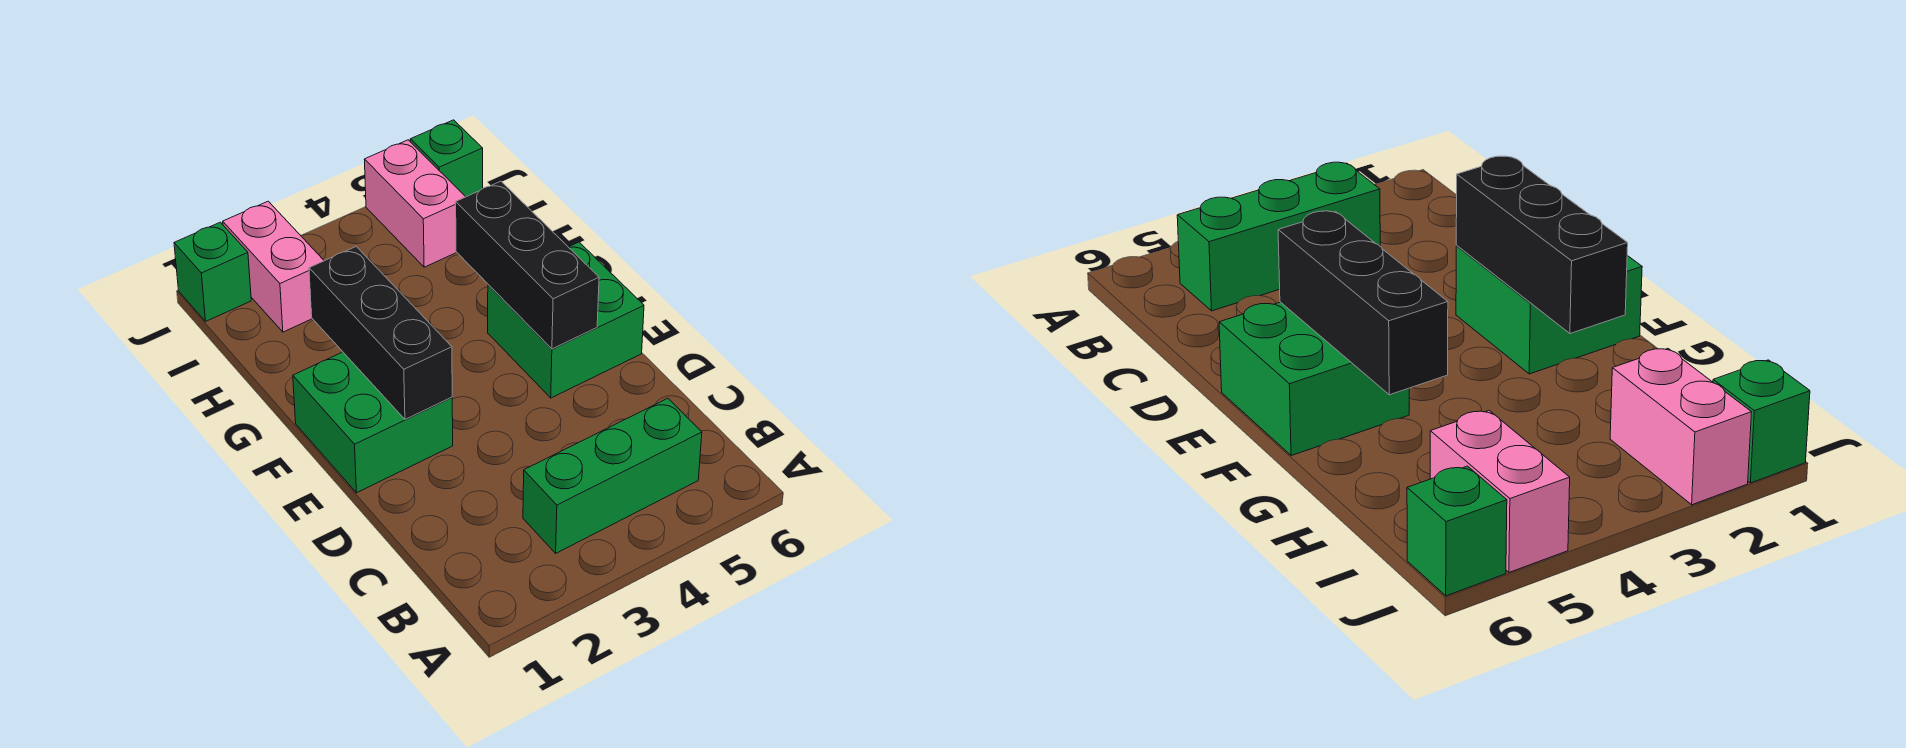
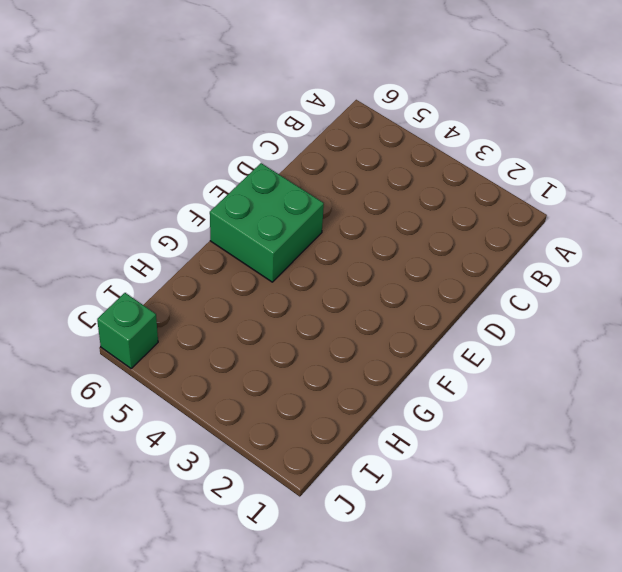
none -> green 1x3 brick [523,398,702,553]
none -> green 2x2 brick [293,352,453,493]

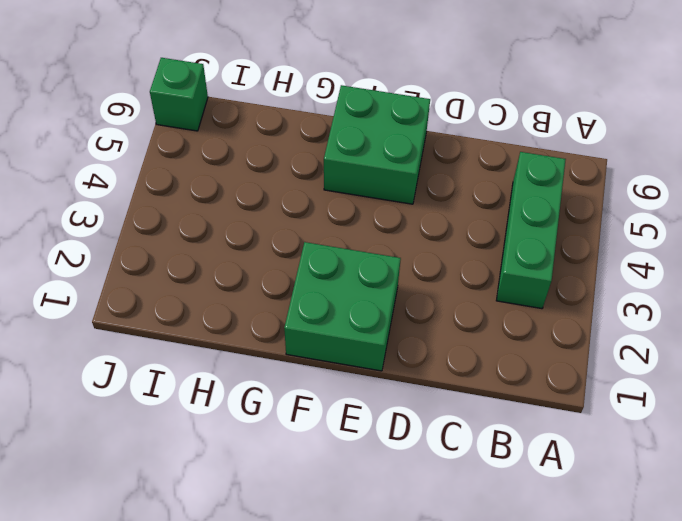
none -> pink 1x2 brick [223,201,324,332]
none -> pink 1x2 brick [364,140,465,267]

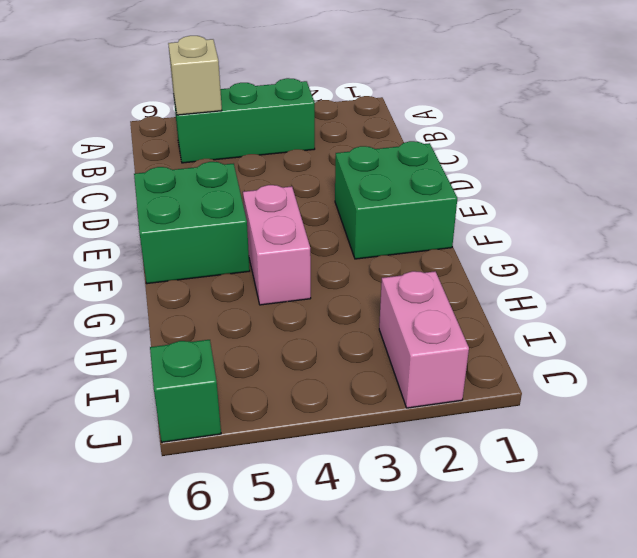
tan 1x1 brick [168,36,222,115] -> none
pink 1x2 brick [243,185,311,305] -> pink 1x2 brick moved to [364,140,465,267]
none -> green 1x1 brick [174,222,251,321]
none -> black 1x3 brick [309,247,452,419]

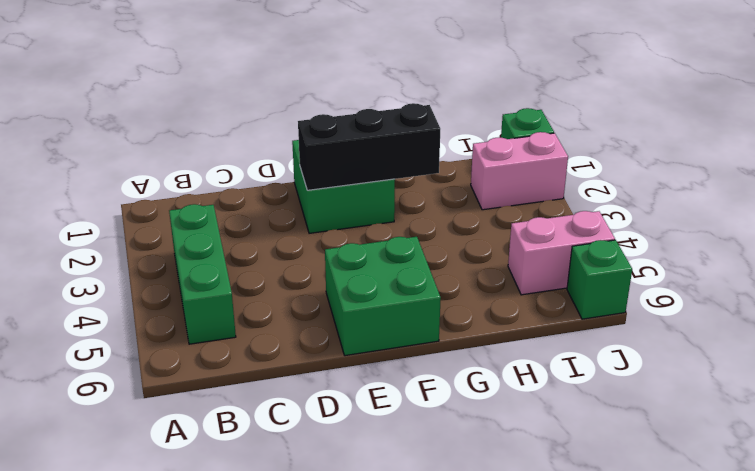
none -> black 1x3 brick [456,181,599,349]

